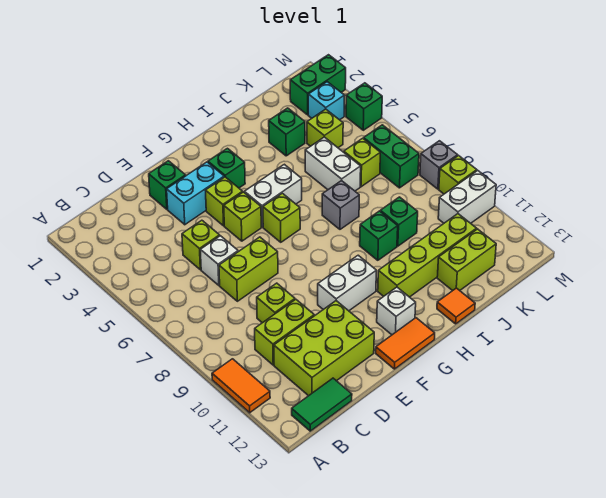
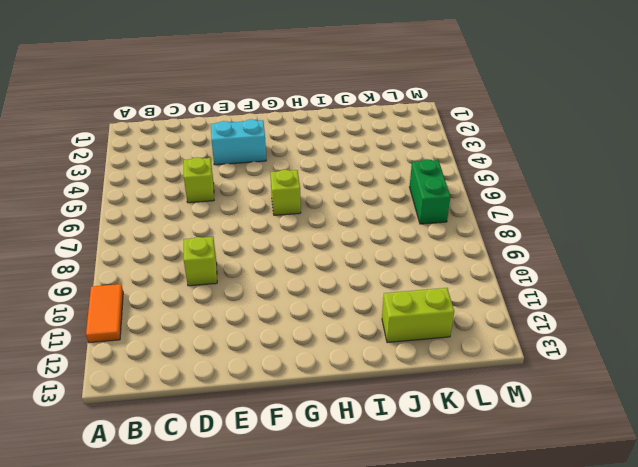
none -> green 1x2 tile [292,378,352,431]
none -> lime 1x2 brick [255,299,314,365]
none -> lime 2x3 brick [274,301,374,396]
none -> white 1x1 brick [200,236,238,285]

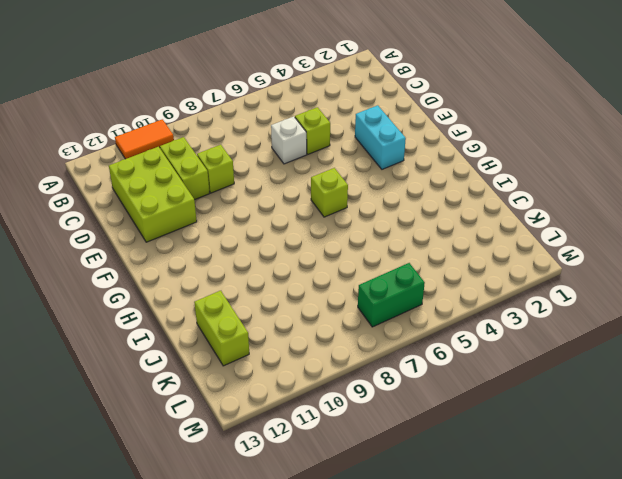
none -> green 1x2 tile [292,378,352,431]
none -> lime 1x2 brick [219,237,278,301]
none -> green 1x1 brick [149,161,186,209]
none -> lime 1x1 brick [205,177,243,226]

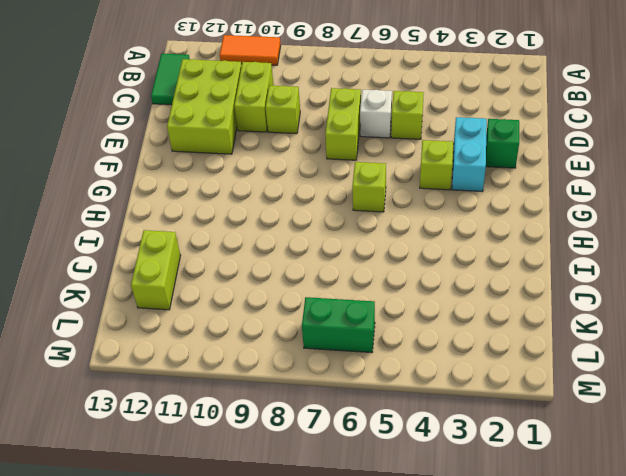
none -> lime 1x1 brick [224,192,261,241]
none -> white 1x2 brick [318,255,376,311]
none -> orange 1x2 tile [376,318,435,369]
none -> green 1x1 brick [208,148,245,188]

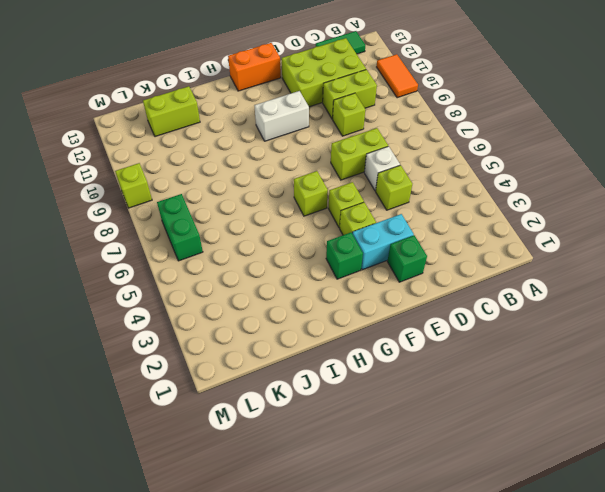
orange 1x2 brick [228,43,281,91] -> orange 1x2 tile [376,318,435,369]
none -> white 1x2 brick [244,164,302,227]
none -> white 1x1 brick [377,287,416,335]
none -> lime 1x4 brick [378,214,477,297]
none -> grey 1x1 brick [322,181,359,229]

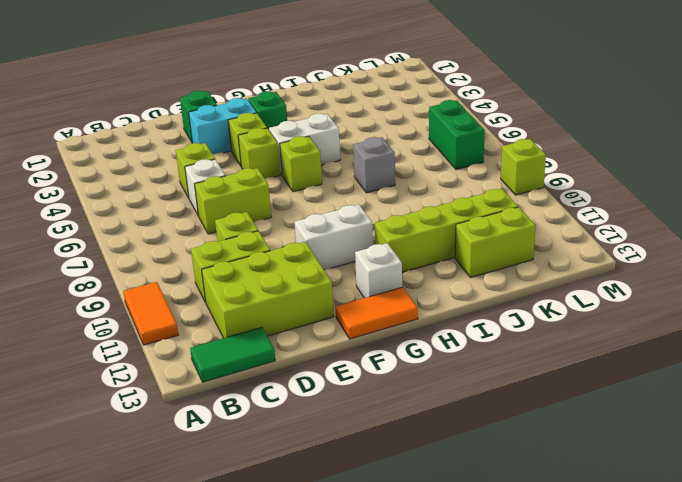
none -> green 1x1 brick [360,211,398,260]
none -> orange 1x1 tile [437,288,475,324]
none -> green 1x1 brick [269,108,305,156]
none -> white 1x2 brick [305,137,361,191]

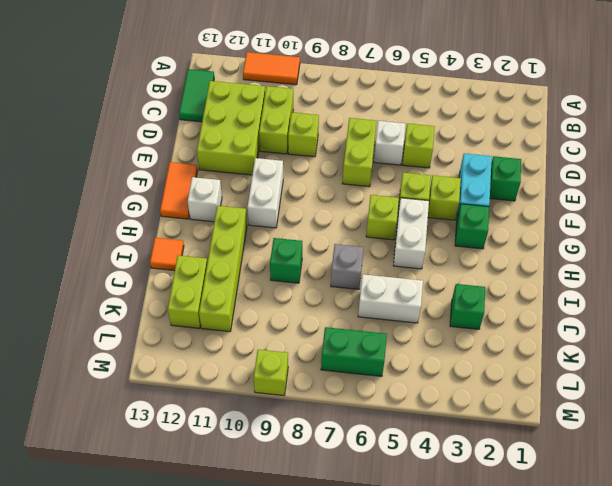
none -> green 1x1 brick [380,197,418,246]
none -> lime 1x1 brick [307,109,343,148]
none -> lime 1x1 brick [344,138,380,187]
none -> green 1x2 brick [290,55,346,115]

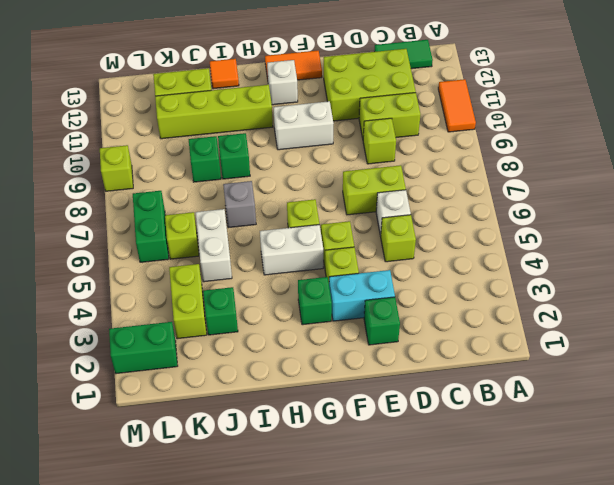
lime 1x2 brick [169,264,207,339] -> lime 1x1 brick [307,109,343,148]
none -> cyan 1x1 brick [308,82,345,120]
none -> white 1x2 brick [438,171,496,223]
none -> green 1x1 brick [346,83,382,130]
none -> grey 1x1 brick [420,141,458,189]

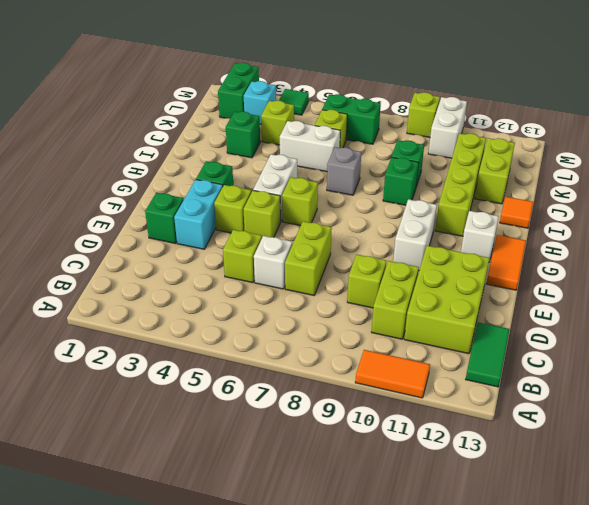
green 1x1 tile [279,89,309,115] -> green 1x1 brick [346,83,382,130]
none -> grey 1x1 brick [420,141,458,189]

